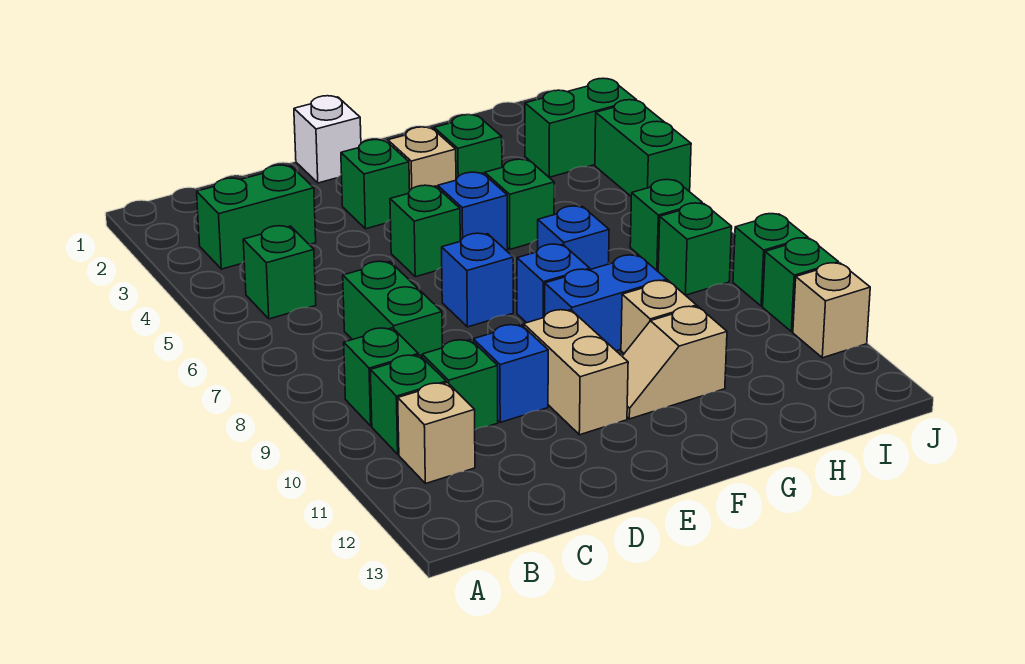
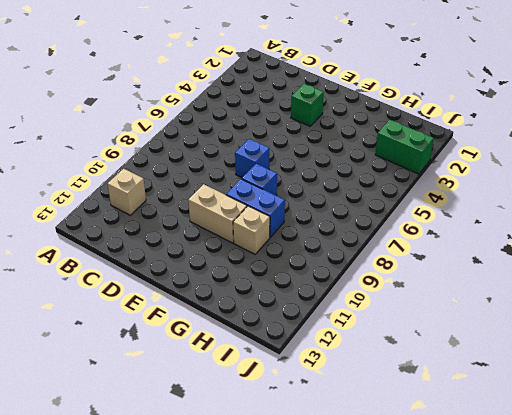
tan 1x2 brick [188,184,247,243] -> tan 1x2 brick turned to [524,310,628,435]
none -> green 1x2 brick [197,165,316,269]
none -> green 1x1 brick [243,226,316,319]
none -> green 1x1 brick [344,328,418,426]

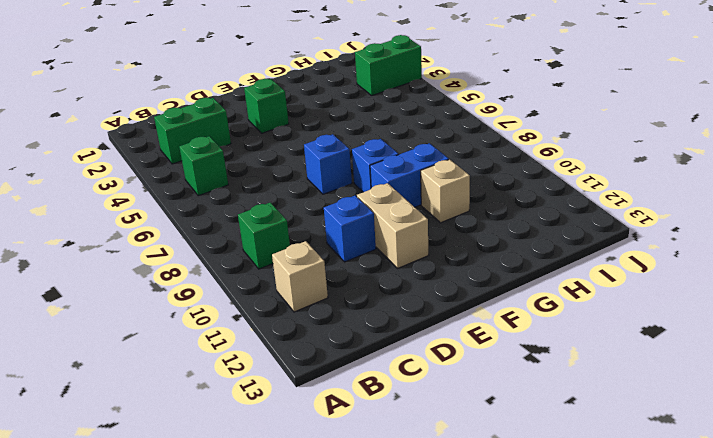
none -> green 1x1 brick [370,355,446,454]
none -> green 1x2 brick [343,261,442,357]
none -> green 1x1 brick [422,340,498,430]

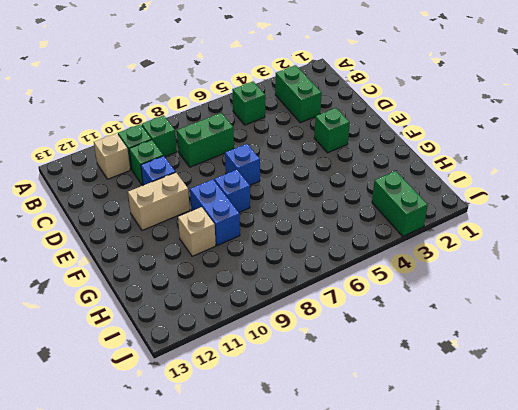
none -> white 1x1 brick [294,96,361,183]
none -> green 1x1 brick [390,185,460,277]
none -> tan 1x1 brick [388,127,456,190]

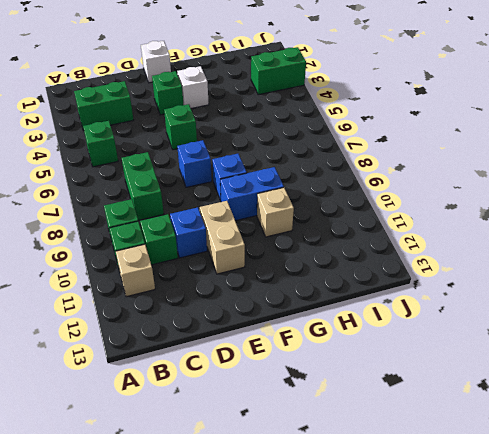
white 1x1 brick [177,66,209,108] -> tan 1x1 brick [388,127,456,190]
none -> blue 1x1 brick [438,172,507,251]
none -> tan 1x2 slope [622,306,727,419]
none -> green 1x1 brick [434,115,502,180]

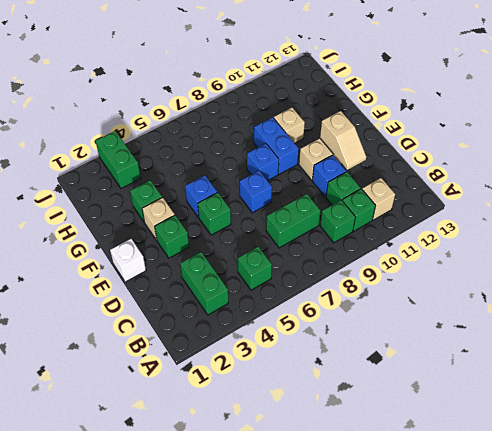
tan 1x2 slope [320,111,366,170] -> tan 1x2 slope moved to [622,306,727,419]
none -> green 1x1 brick [485,159,554,249]
none -> blue 1x1 brick [538,206,609,270]
none -> green 1x1 brick [630,180,702,271]

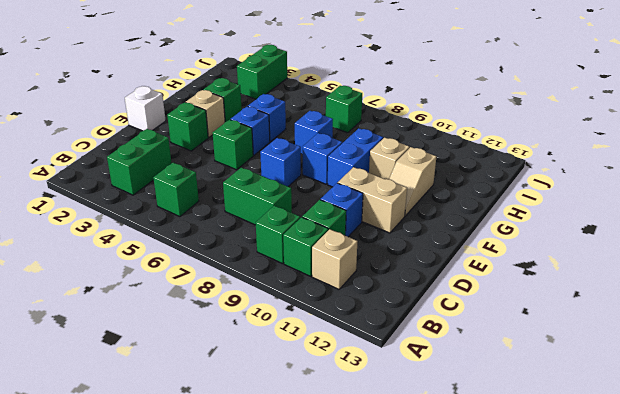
blue 1x1 brick [248,94,286,142] -> green 1x1 brick [485,159,554,249]
none -> green 1x1 brick [658,203,732,295]
none -> green 1x2 brick [595,100,691,196]
none -> green 1x1 brick [733,214,808,306]

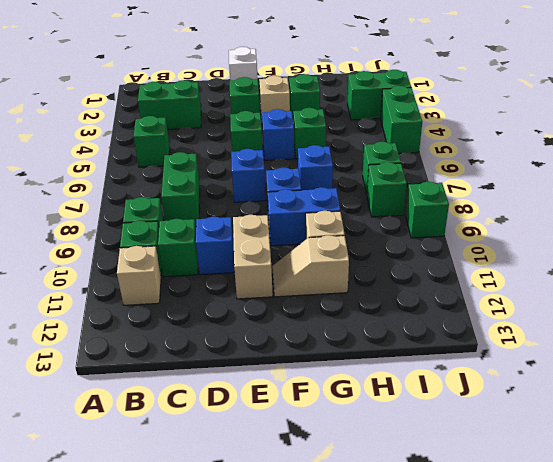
none -> green 1x1 brick [763,238,839,332]
none -> tan 1x1 brick [793,263,870,358]

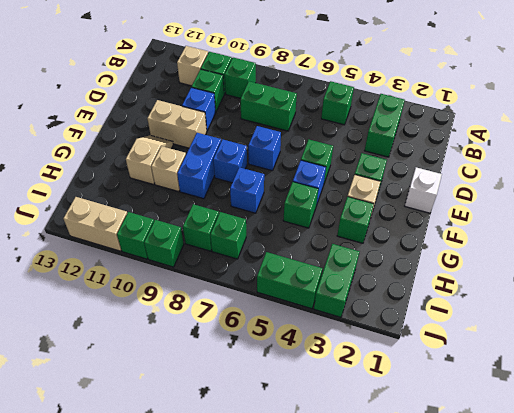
tan 1x2 brick [63,197,127,251] -> tan 1x1 brick [793,263,870,358]

